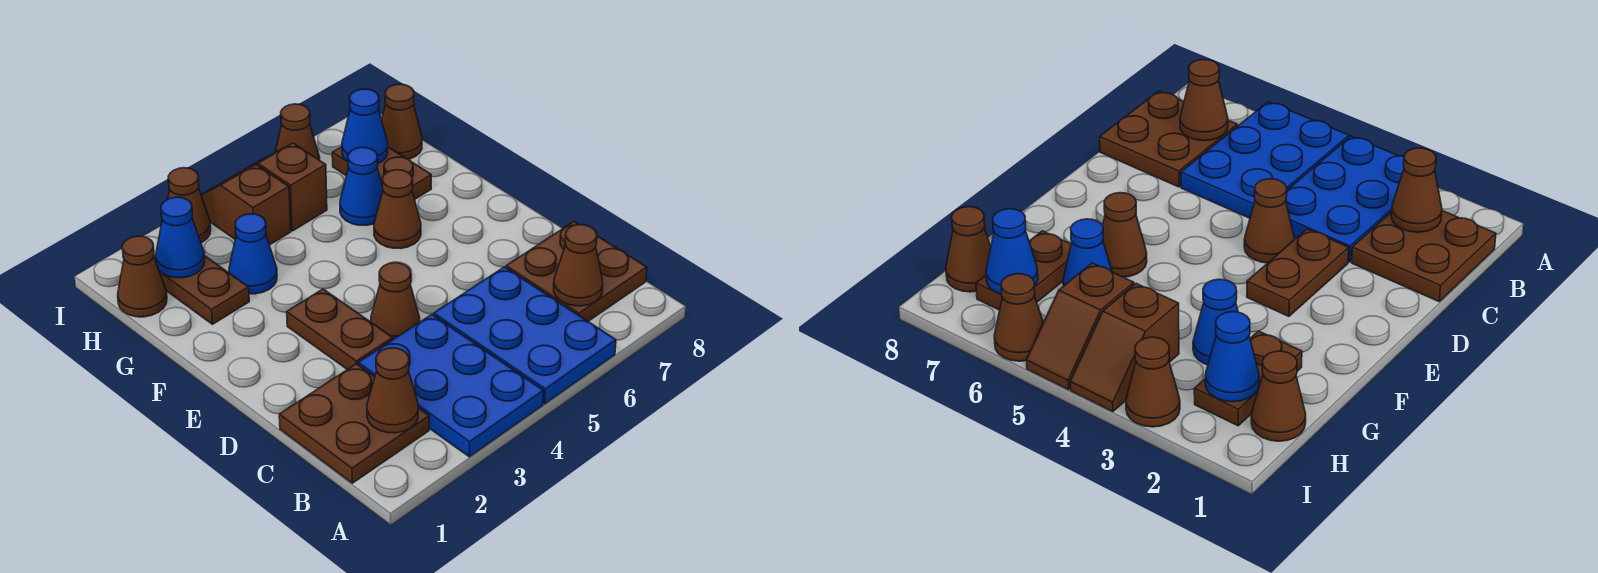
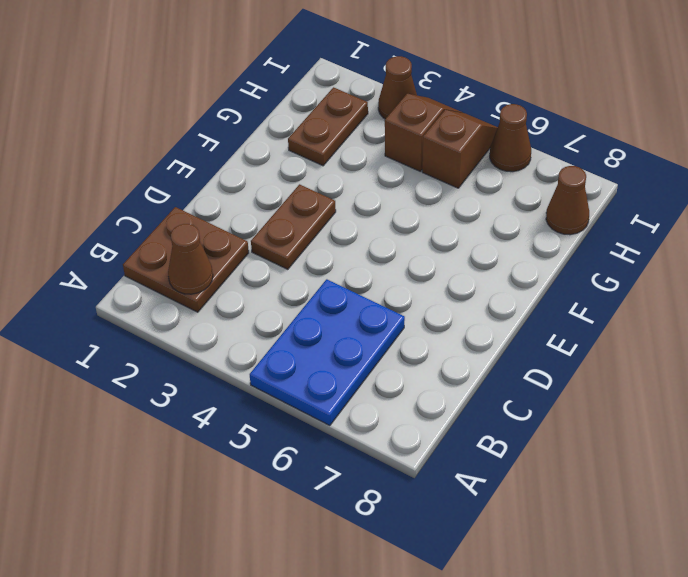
none -> blue 2x3 plate [358,315,544,457]
none -> brown 2x2 plate [506,222,647,321]
none -> brown 1x1 cone [371,263,420,339]

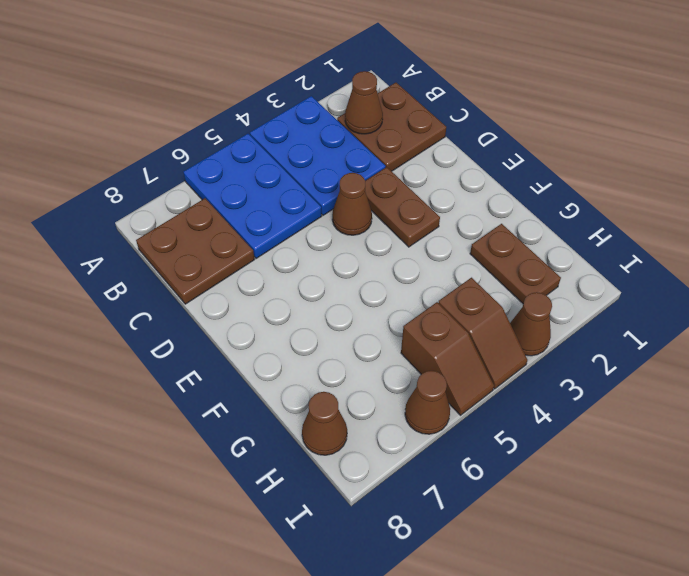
none -> brown 1x1 cone [374,170,421,249]
none -> blue 1x1 cone [229,214,277,294]
none -> blue 1x1 cone [340,147,383,225]

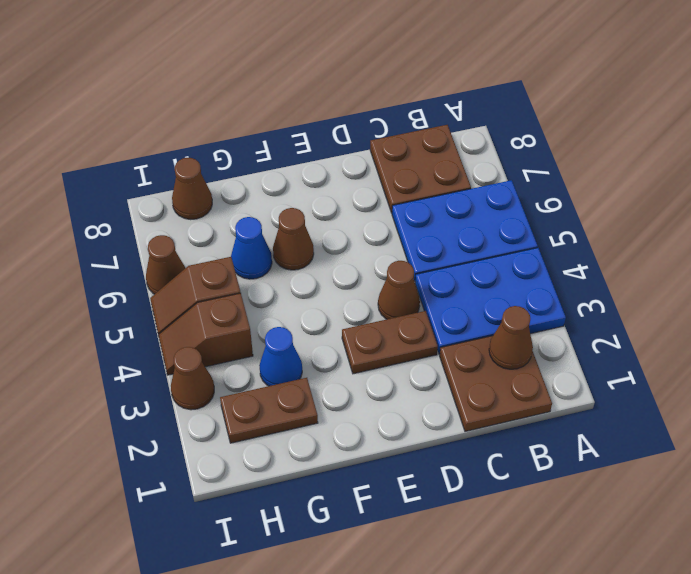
none -> brown 1x2 plate [332,147,431,200]
none -> brown 1x1 cone [118,236,167,317]
none -> brown 1x1 cone [554,225,603,306]

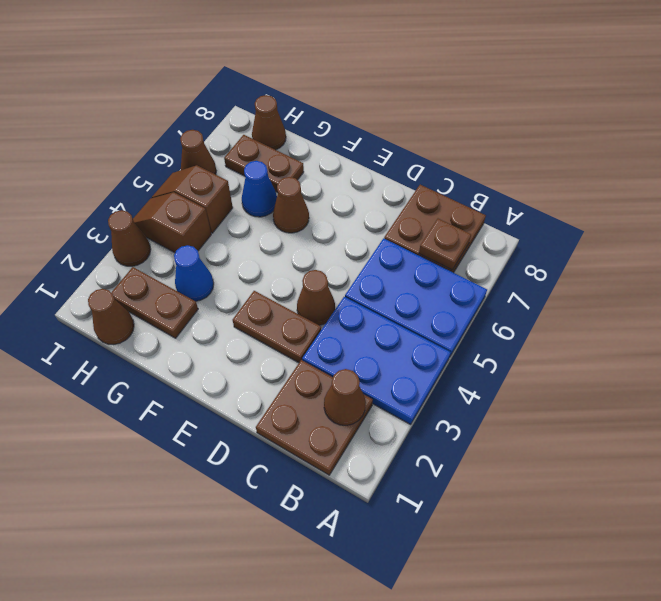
brown 1x1 plate [419,219,471,270] -> brown 1x1 cone [554,225,603,306]
none -> blue 1x1 cone [156,197,205,278]
none -> blue 1x1 cone [342,89,388,163]

